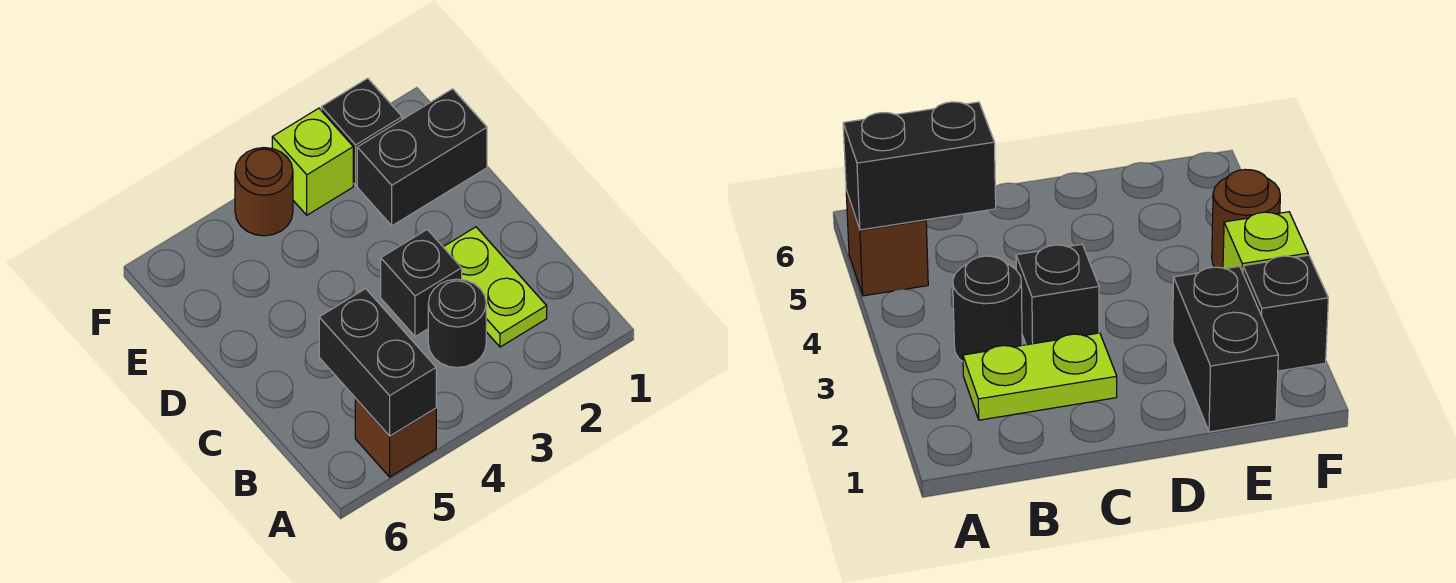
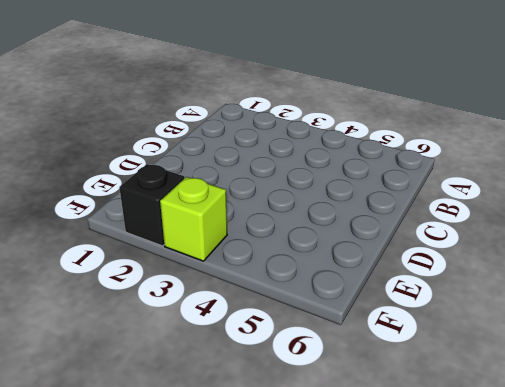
none -> brown 1x1 brick [355,398,436,477]
none -> lime 1x2 plate [444,227,547,347]

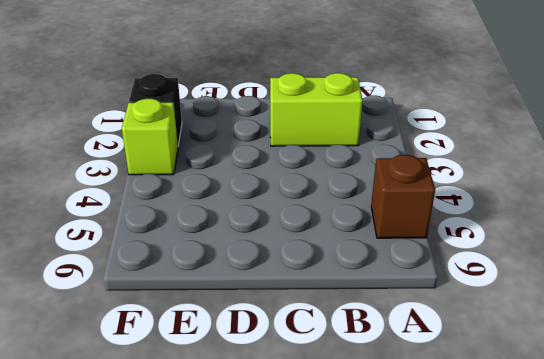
lime 1x2 brick [270,73,363,146] -> lime 1x2 plate [444,227,547,347]
none -> black 1x1 round brick [428,279,486,368]
none -> black 1x1 brick [381,230,462,337]

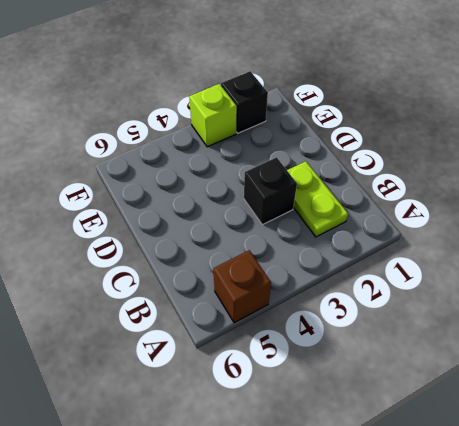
none -> black 1x1 round brick [428,279,486,368]
none -> black 1x2 brick [357,89,487,226]

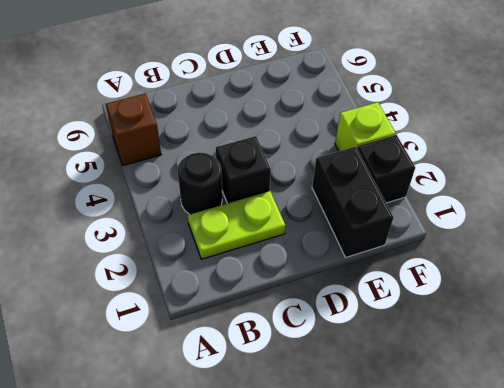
none -> brown 1x1 round brick [235,148,293,236]
none -> black 1x2 brick [319,289,436,436]

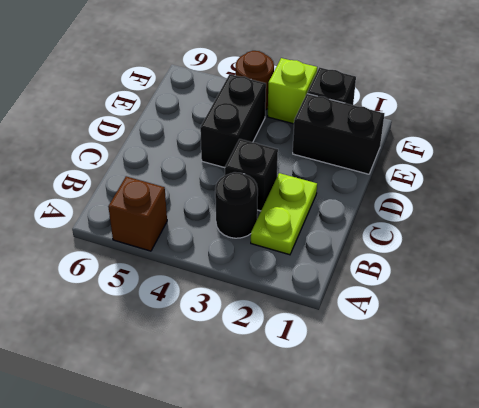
black 1x2 brick [200,74,266,168] -> black 1x2 brick moved to [319,289,436,436]

